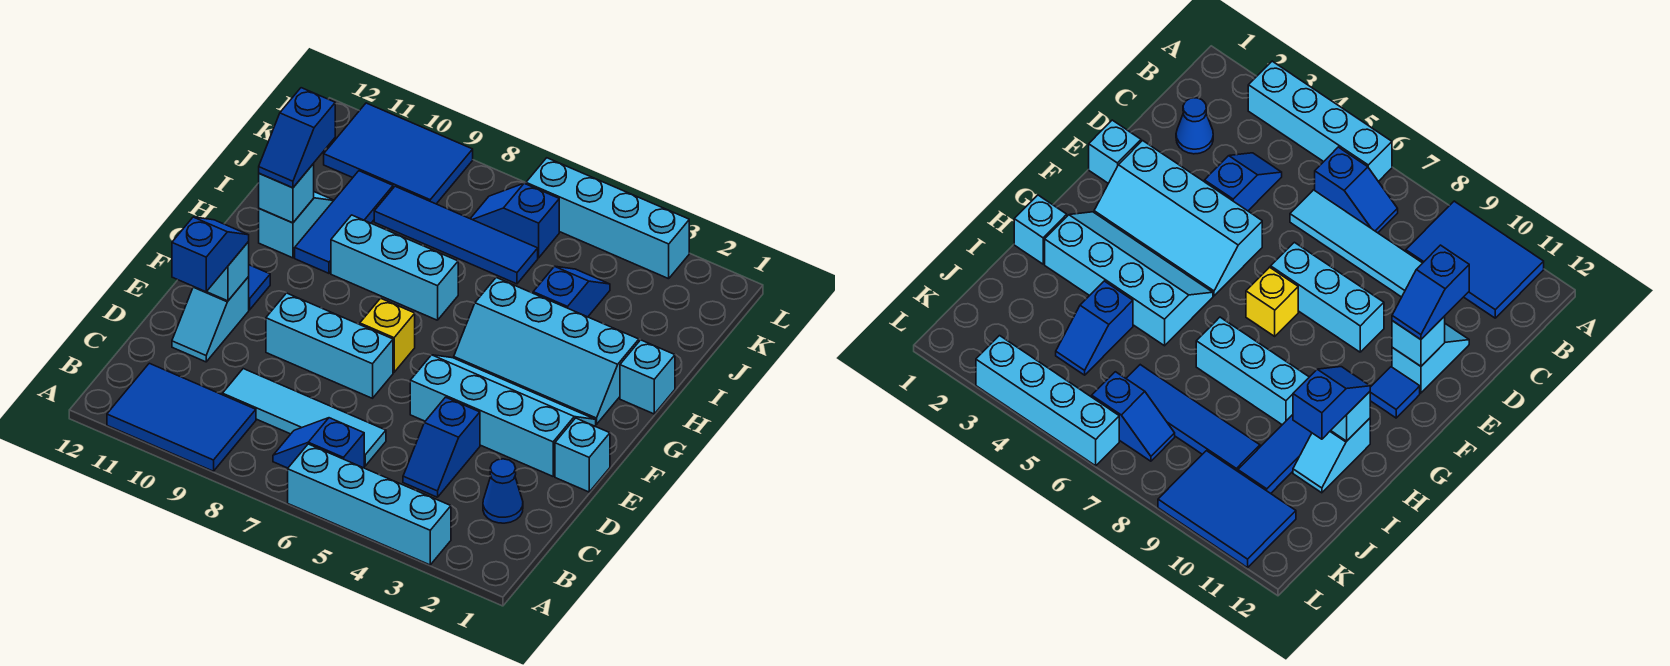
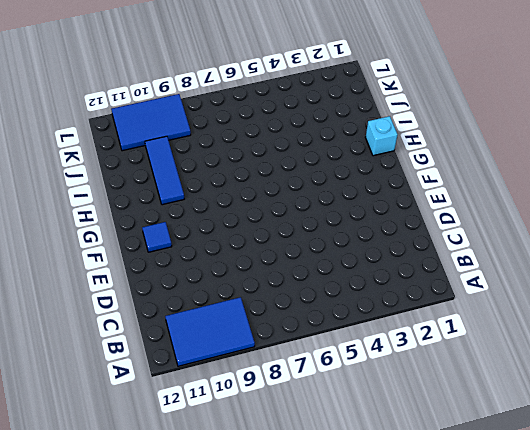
none -> cyan 1x4 brick [288,444,451,565]
none -> blue 1x2 slope [273,418,364,468]
none -> blue 1x1 cone [483,459,523,523]

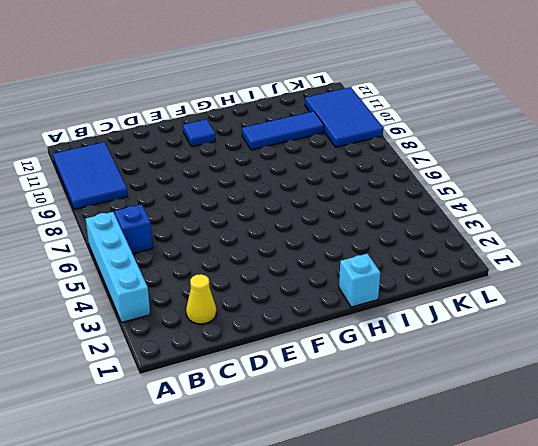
yellow 1x1 cone [186,274,216,324] -> blue 1x1 cone [483,459,523,523]
none -> blue 1x2 slope [403,397,480,497]
none -> cyan 1x4 tile [222,369,386,466]
none -> cyan 1x2 slope [172,277,249,362]

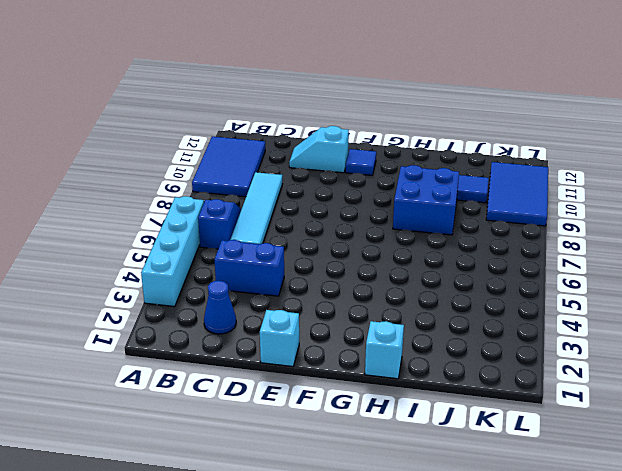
blue 1x2 brick [214,240,284,296] -> blue 1x2 slope [403,397,480,497]
blue 2x2 brick [393,165,459,235] -> cyan 1x3 brick [331,215,458,320]
none -> cyan 2x4 slope [410,355,596,476]
none -> cyan 1x3 brick [266,293,393,398]
none -> yellow 1x1 brick [360,298,415,372]

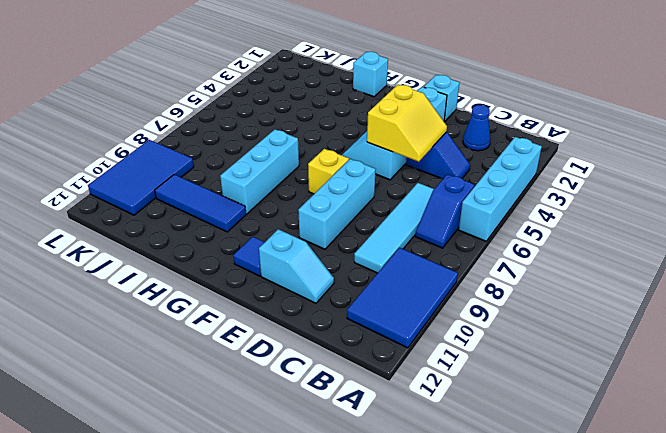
yellow 2x2 slope [367,85,447,162] -> none
none -> cyan 2x4 slope [454,278,639,424]
none -> cyan 1x2 slope [259,192,334,258]
none -> blue 1x2 slope [533,266,610,317]

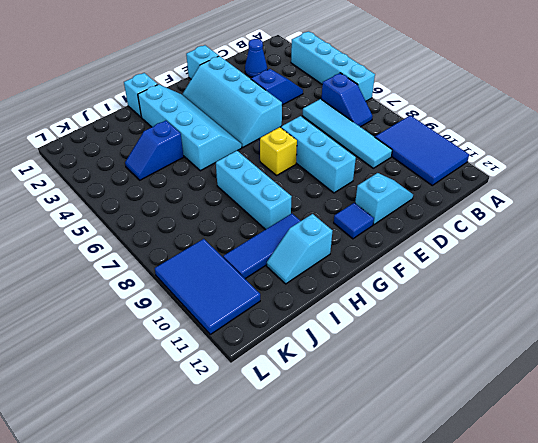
none -> blue 1x4 tile [374,186,538,284]
none -> blue 1x2 slope [470,183,559,258]
none -> cyan 1x4 brick [526,158,689,279]

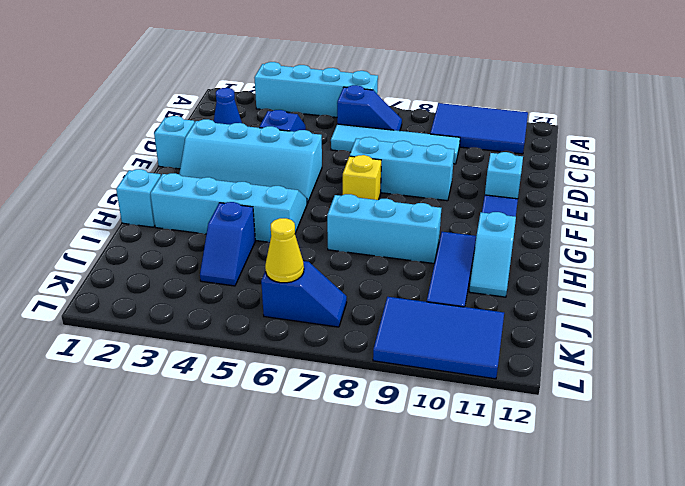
yellow 1x1 cone [265,218,304,283] -> none
none -> blue 1x4 tile [374,186,538,284]
none -> cyan 1x4 brick [526,158,689,279]
none -> cyan 1x1 brick [207,242,249,301]

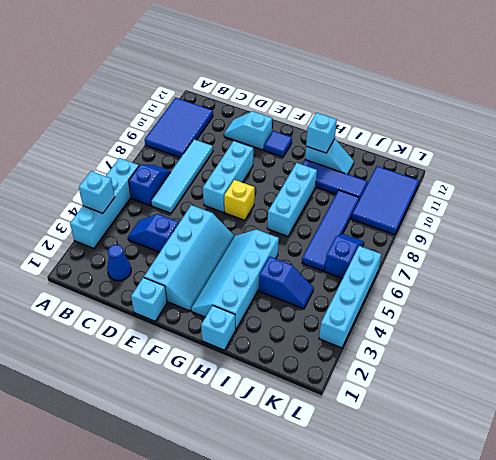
cyan 1x1 brick [79,171,115,213] -> cyan 1x1 brick moved to [207,242,249,301]
none -> blue 1x2 slope [172,217,249,292]
none -> blue 1x2 slope [259,88,335,188]

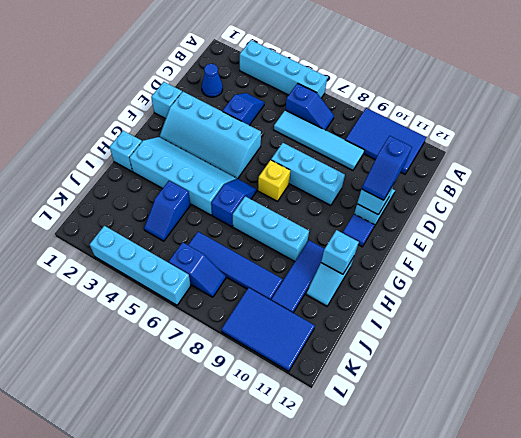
blue 1x2 slope [211,179,257,227] -> blue 1x2 slope moved to [259,88,335,188]

